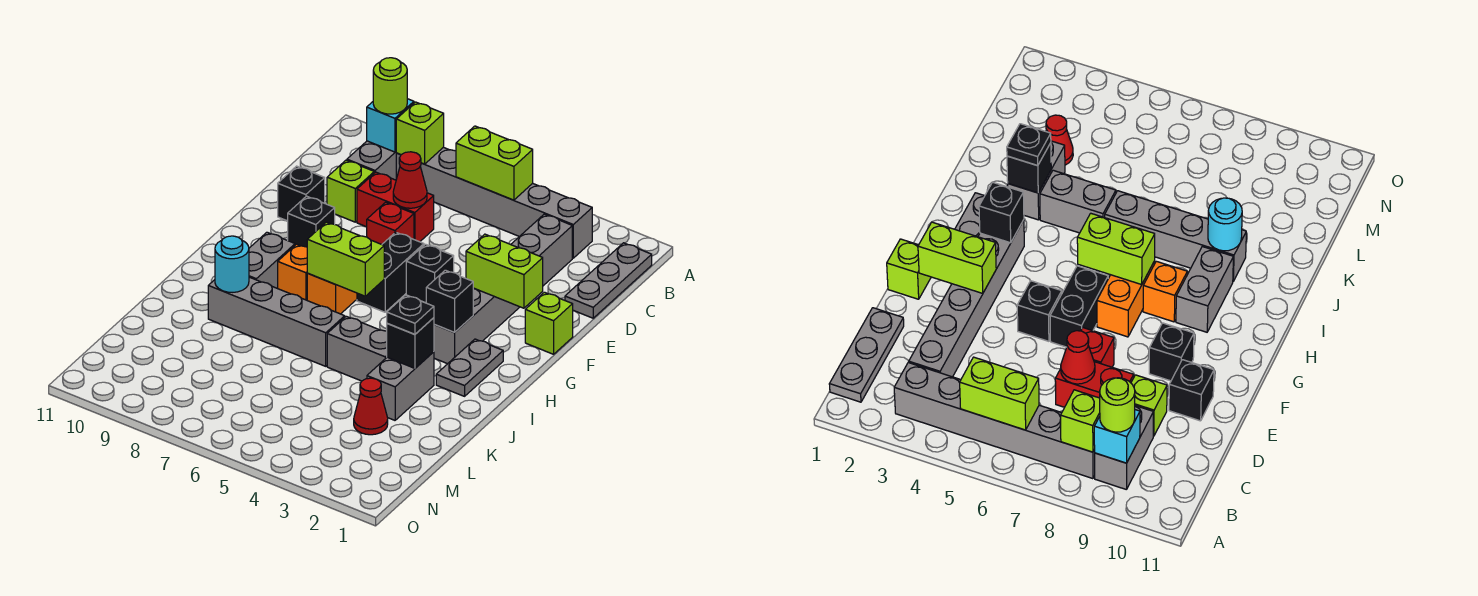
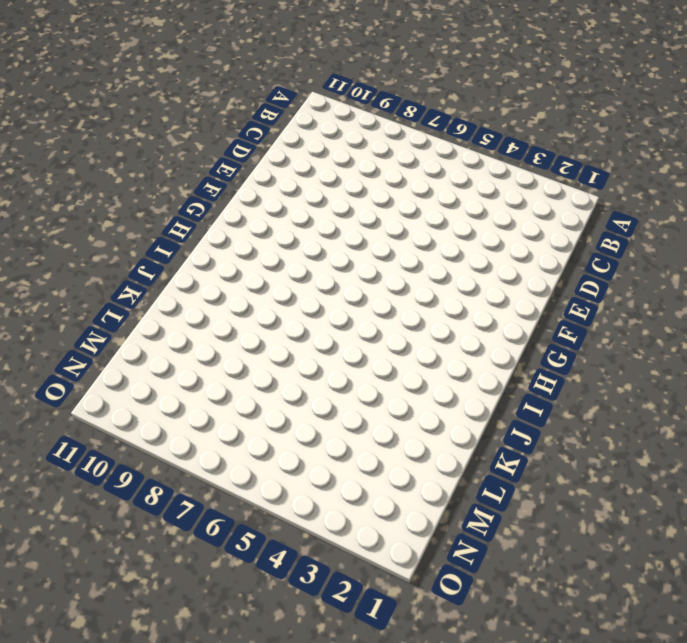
none -> grey 1x3 plate [565,243,652,318]
none -> grey 1x6 brick [396,147,592,258]
none -> grey 1x2 brick [347,141,396,180]
none -> grey 1x6 brick [434,214,572,364]

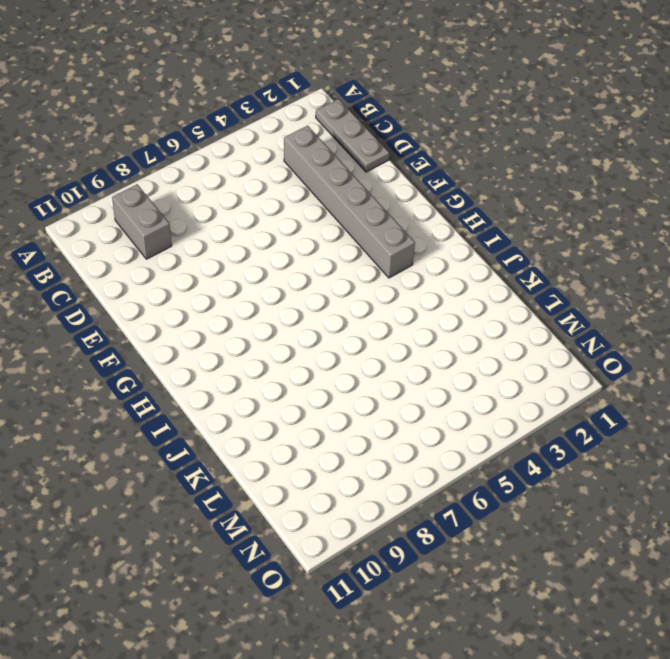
none -> grey 1x6 brick [396,147,592,258]
none -> red 1x2 brick [357,172,434,242]
none -> lime 1x1 brick [327,160,374,222]
none -> red 1x1 brick [367,202,414,244]

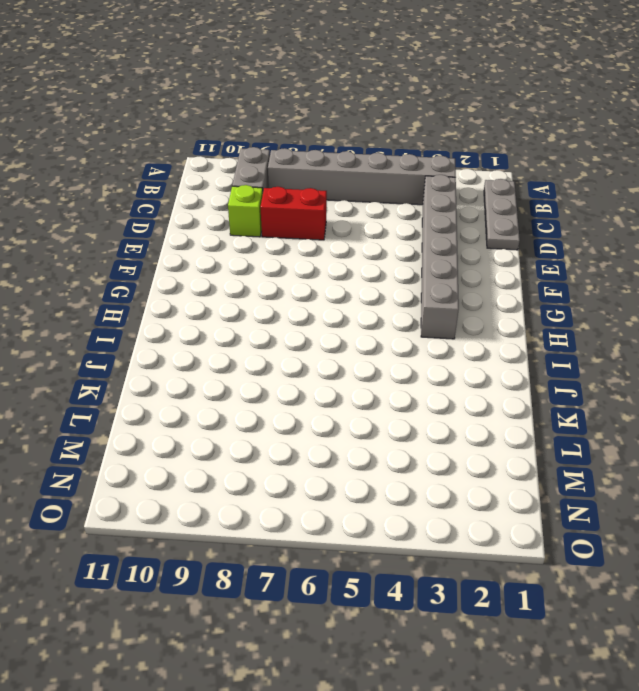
none -> red 1x1 brick [367,202,414,244]
none -> black 1x1 brick [278,166,325,221]
none -> lime 1x1 brick [525,292,573,354]
none -> black 1x1 brick [406,244,454,303]

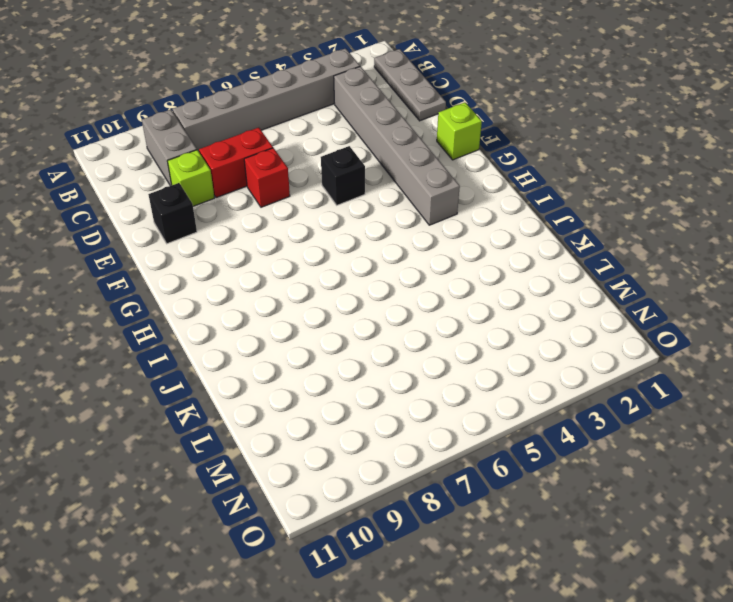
none -> black 1x2 brick [357,232,424,312]
none -> black 1x1 brick [288,196,335,247]
none -> orange 1x2 brick [307,274,357,314]
none -> grey 1x2 plate [436,339,503,396]

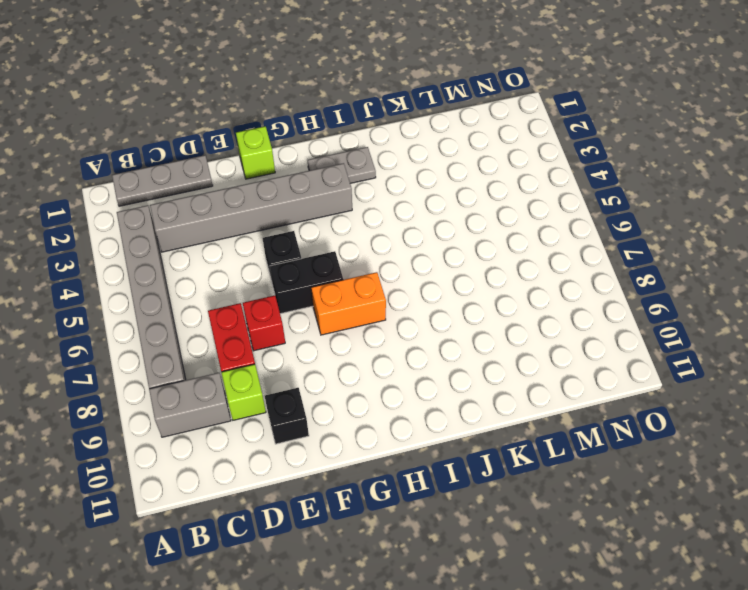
none -> black 1x1 brick [288,196,335,247]
none -> orange 1x1 brick [278,244,308,300]
none -> grey 1x2 brick [249,232,295,288]
none -> grey 1x2 brick [367,352,434,420]

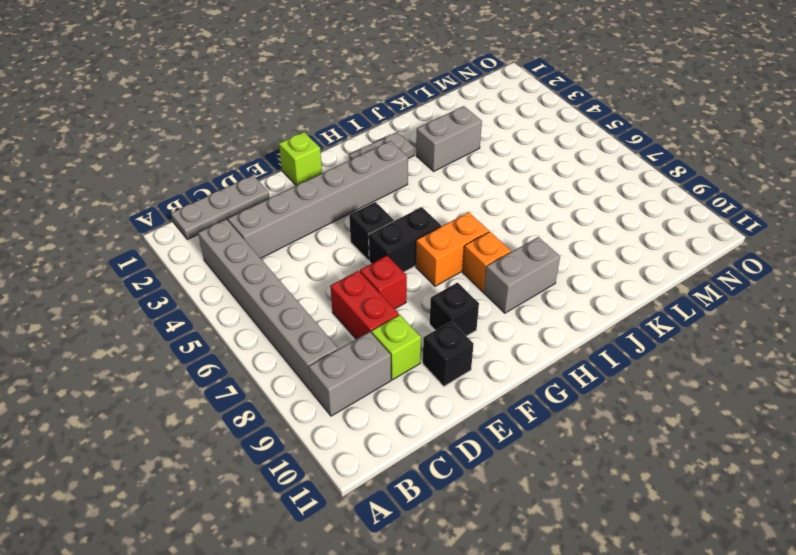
none -> grey 1x2 brick [327,316,387,381]
none -> grey 1x4 brick [208,277,345,366]
none -> red 1x1 cone [354,378,388,435]
none -> lime 1x2 brick [456,126,533,200]

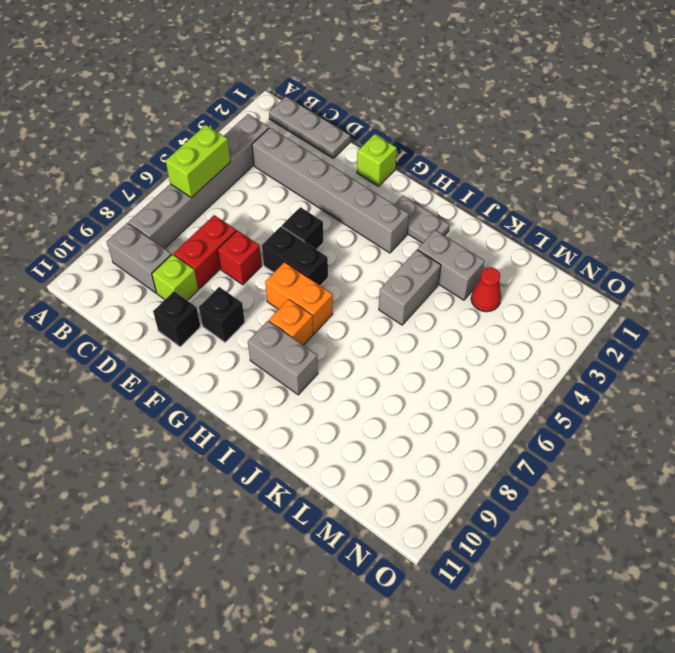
none -> grey 1x4 brick [208,277,345,366]
none -> lime 1x1 brick [396,102,444,164]
none -> cyan 1x1 brick [367,99,414,152]
none -> red 1x1 cone [393,152,427,208]

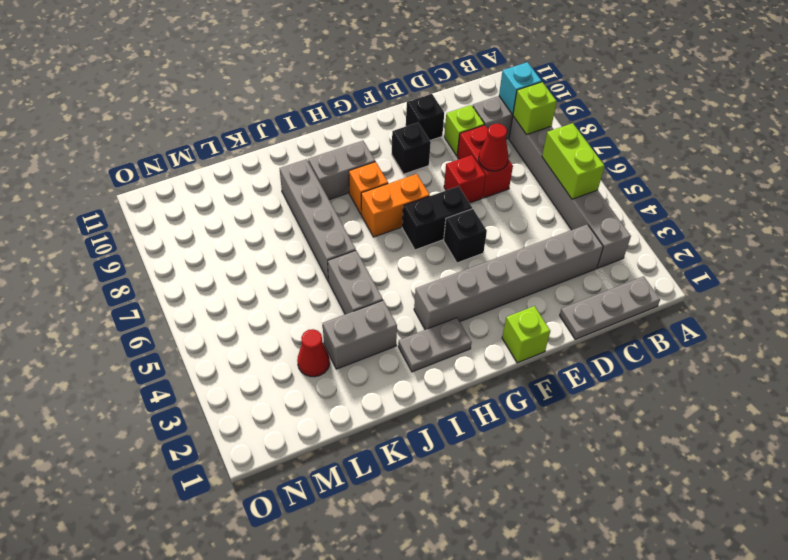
none -> lime 1x2 brick [466,234,543,308]
none -> black 1x1 brick [426,270,473,332]
none -> lime 1x2 brick [307,222,384,296]
none -> black 1x1 brick [387,318,434,368]

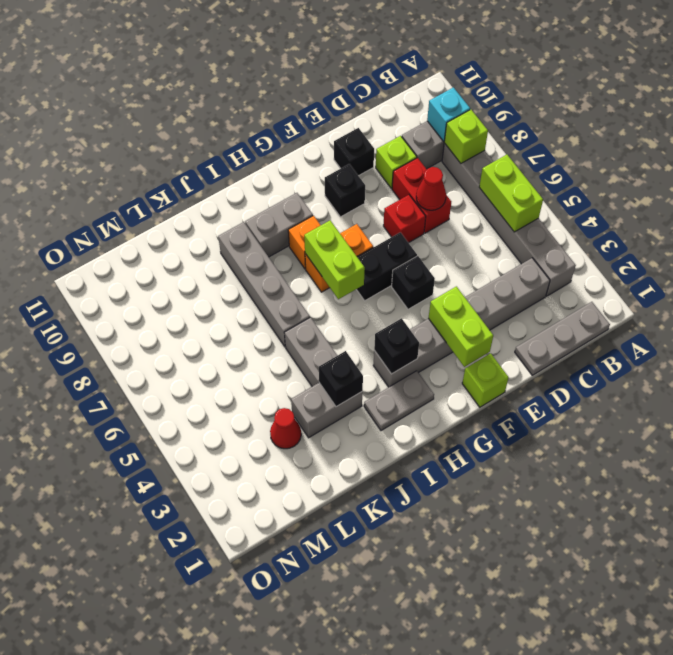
none -> cyan 1x1 round brick [215,236,249,292]
none -> lime 1x1 round brick [373,58,407,114]
none -> black 1x1 plate [387,295,434,334]

